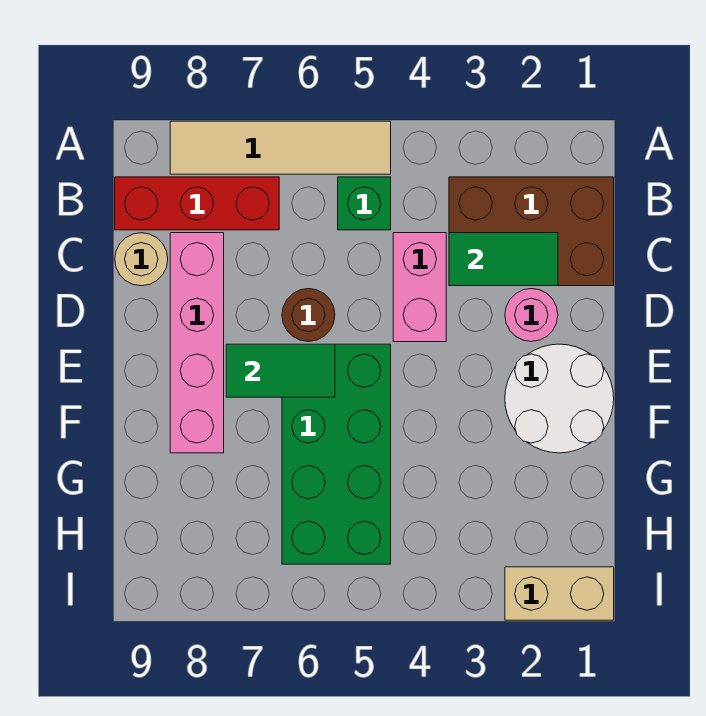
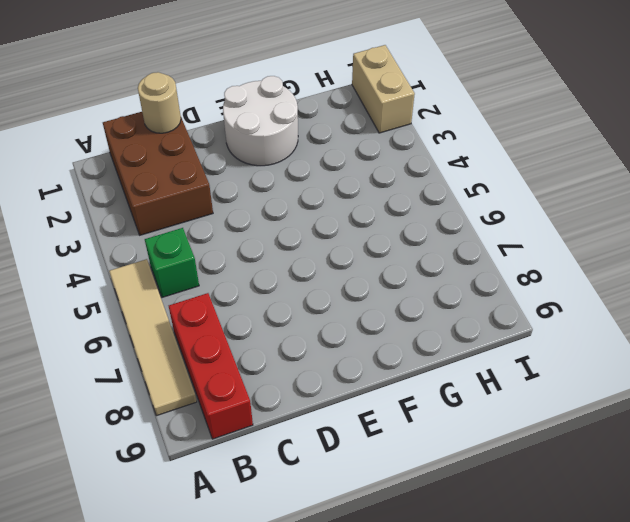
tan 1x1 round brick [138,72,181,133] -> tan 1x1 round brick moved to [115,233,168,286]
none -> pink 1x2 brick [393,233,446,342]
none -> pink 1x4 brick [170,233,224,453]
none -> pink 1x1 round brick [505,289,558,342]

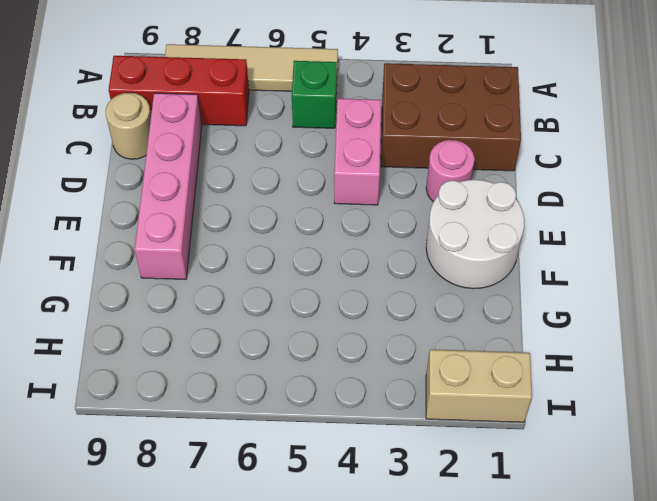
none -> brown 1x1 round brick [282,289,335,342]
none -> green 2x4 brick [282,344,391,564]
none -> green 1x2 tile [449,233,558,286]

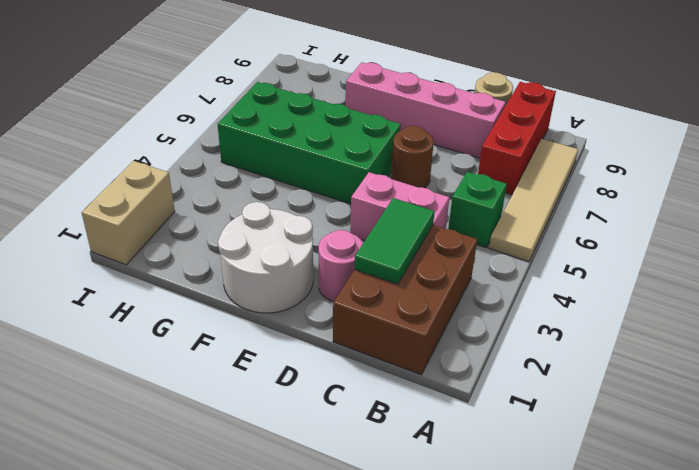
none -> green 1x2 tile [226,344,335,397]

